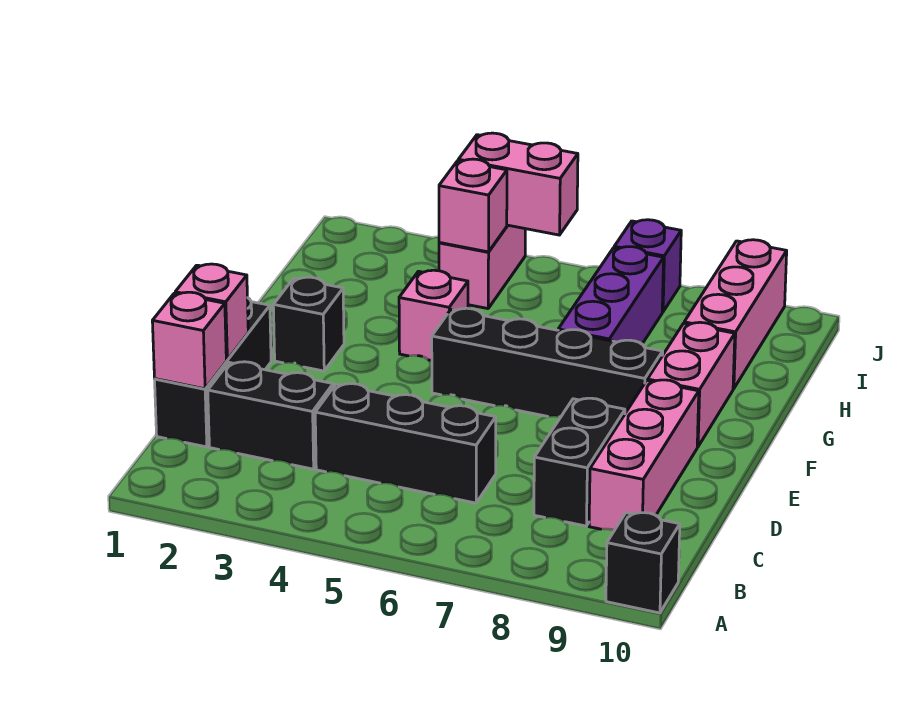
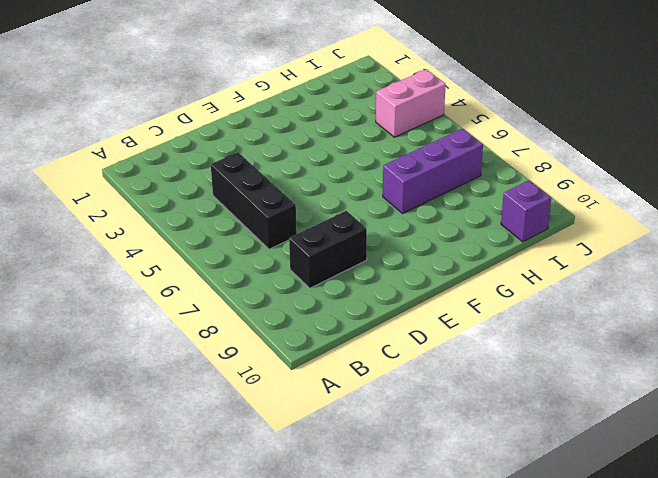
purple 1x1 brick [501,180,551,242] -> purple 1x1 brick moved to [614,220,681,312]
none -> black 1x1 brick [606,513,680,613]
none -> black 1x3 brick [155,298,271,447]
none -> black 1x2 brick [208,362,333,469]

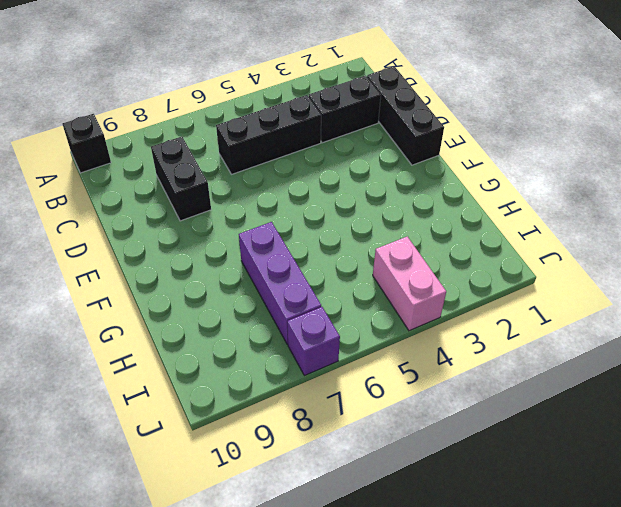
none -> pink 1x3 brick [589,380,699,530]
none -> black 1x1 brick [273,277,344,371]
none -> black 1x4 brick [432,308,663,417]

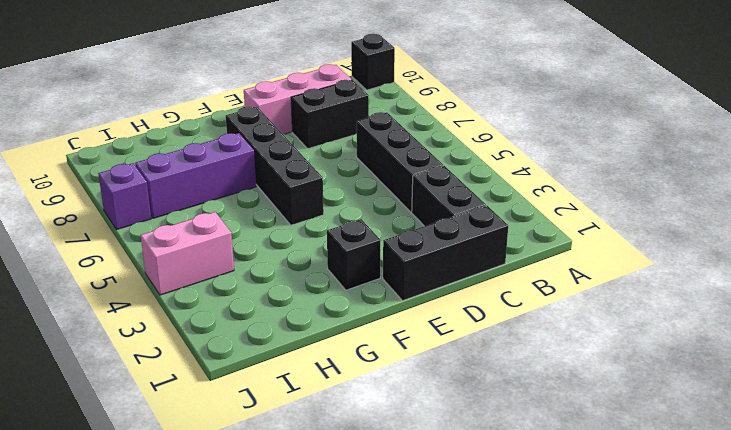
none -> pink 1x2 brick [648,322,735,447]
none -> pink 1x1 brick [399,270,468,361]
none -> pink 1x3 brick [684,240,787,389]

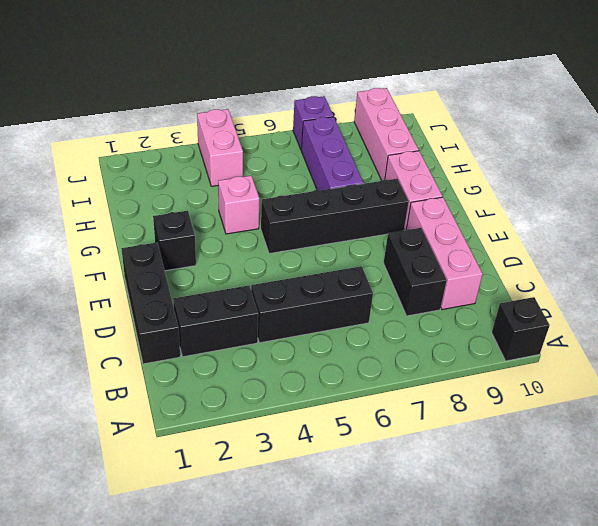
none -> pink 1x1 brick [152,292,226,389]
none -> pink 1x1 brick [175,264,248,360]
none -> pink 1x1 brick [439,159,507,252]

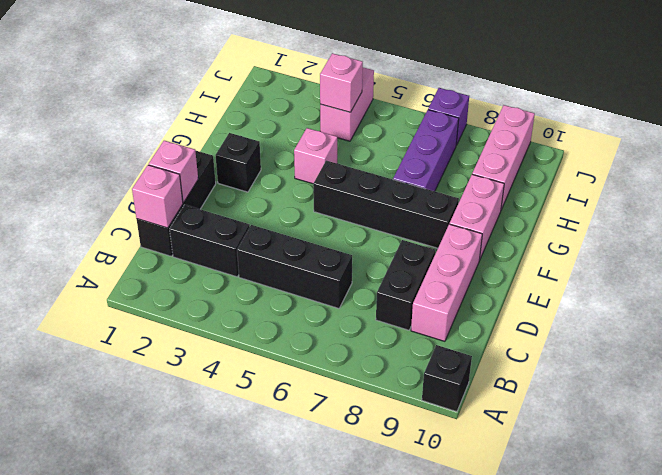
none -> pink 1x2 brick [458,133,578,235]

